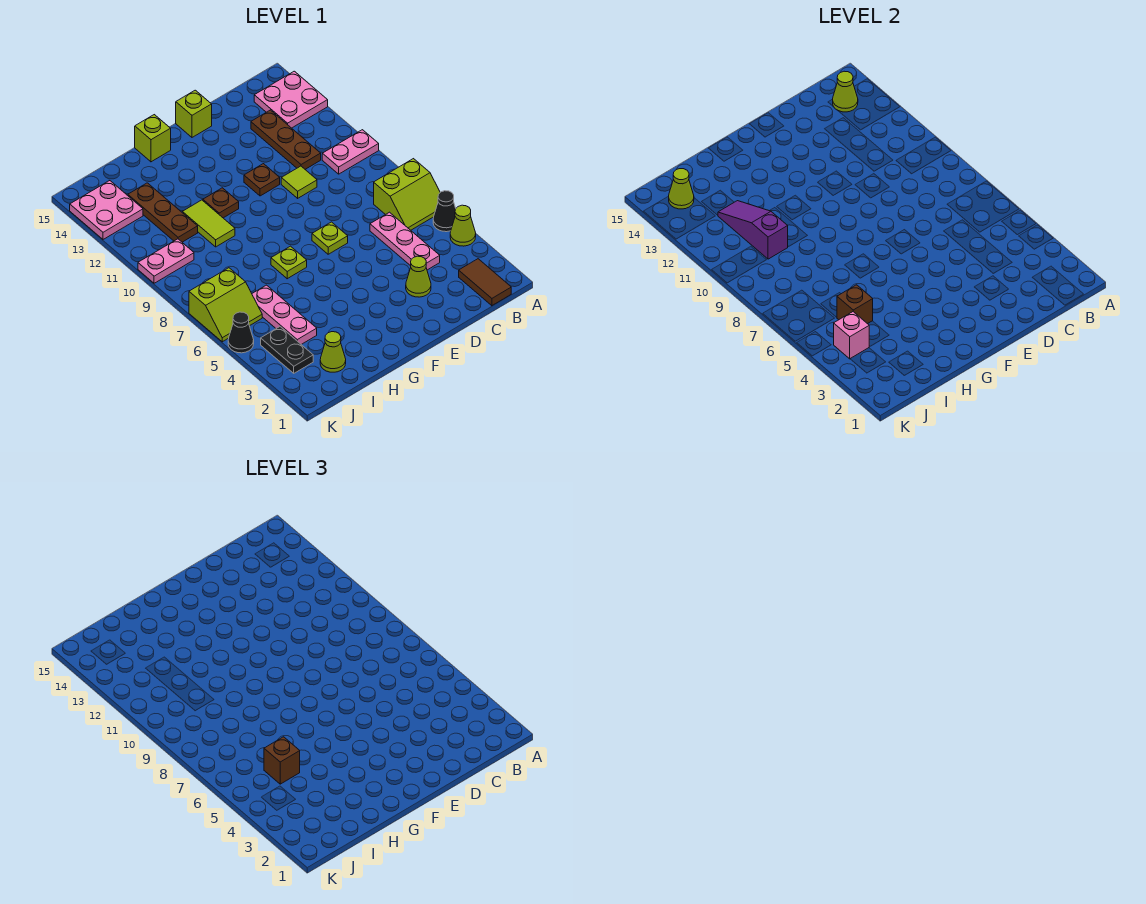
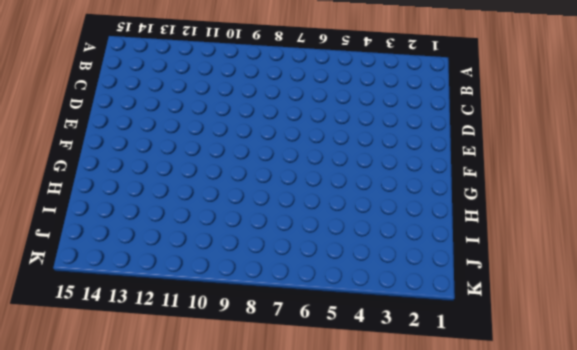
none -> lime 1x1 cone [450,205,476,246]
none -> black 1x1 cone [433,191,456,232]
none -> lime 2x2 slope [374,159,440,230]
none -> pink 1x2 plate [322,130,379,174]

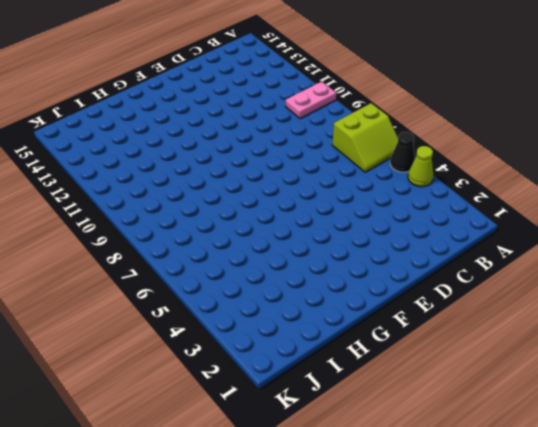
none -> pink 2x2 plate [254,71,328,128]
none -> brown 1x2 tile [459,259,511,306]
none -> pink 1x3 plate [370,212,440,270]
none -> brown 1x3 plate [251,110,321,169]

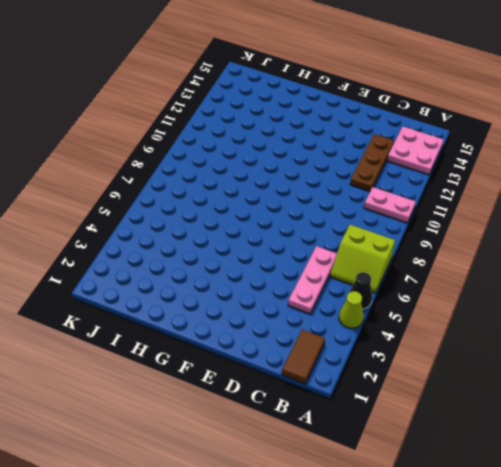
none -> lime 1x1 cone [406,256,431,297]
none -> lime 1x1 tile [281,166,317,198]
none -> lime 1x1 plate [312,222,348,254]
none -> brown 1x1 plate [244,164,280,196]

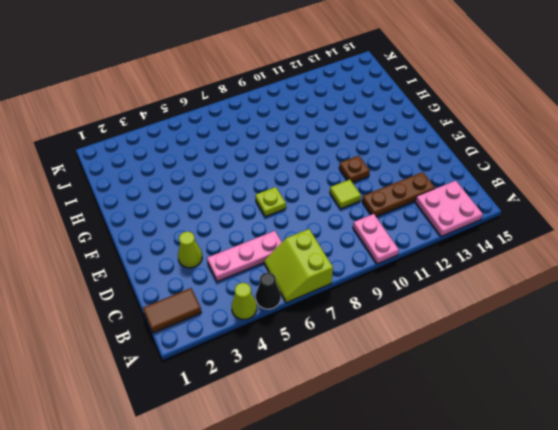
none -> lime 1x1 brick [176,90,212,137]
none -> lime 1x1 plate [271,246,307,279]
none -> brown 1x1 plate [203,188,239,218]
none -> lime 1x1 brick [135,115,171,162]

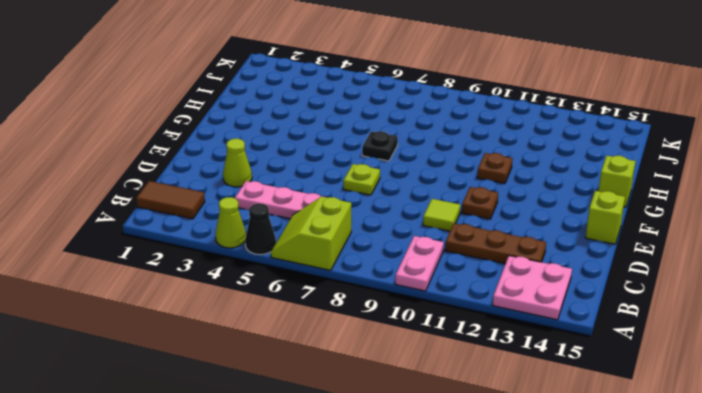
black 1x1 plate [362,131,398,161] -> lime 1x1 plate [271,246,307,279]
none -> lime 1x2 tile [182,200,235,247]
none -> lime 1x1 cone [320,332,346,372]
none -> pink 1x3 plate [252,285,317,344]
none -> brown 1x3 plate [128,183,198,242]

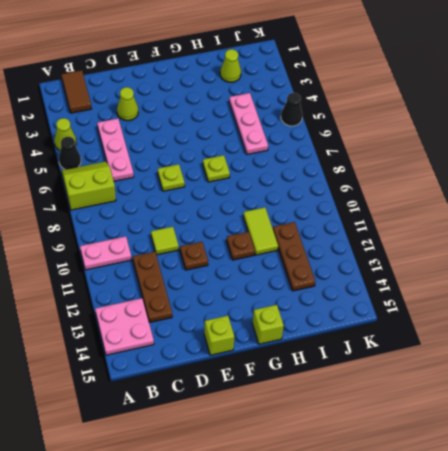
none -> black 1x2 plate [261,327,313,373]
none -> lime 2x2 slope [189,268,262,342]
none -> pink 1x2 plate [138,239,194,283]
none -> pink 2x2 plate [70,181,143,239]

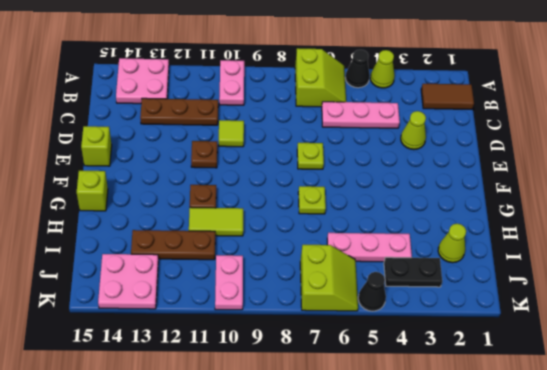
none -> lime 1x1 cone [833,71,858,112]
none -> brown 1x1 brick [837,285,873,324]
none -> purple 1x3 slope [718,201,788,259]
none -> pink 1x1 brick [834,312,869,359]

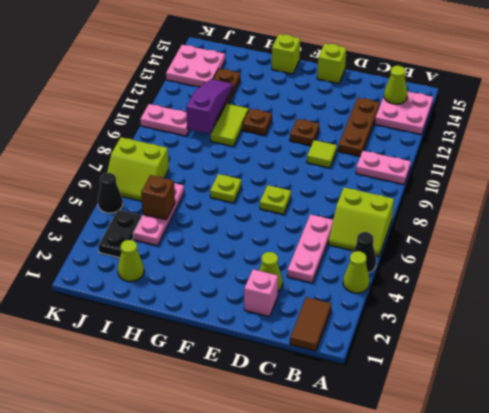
pink 1x1 brick [244,269,278,316] -> pink 1x1 brick moved to [834,312,869,359]
none -> lime 1x1 cone [669,169,694,209]
none -> brown 1x1 brick [264,737,300,784]

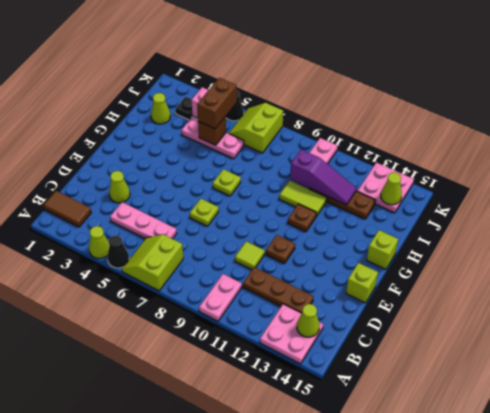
brown 1x2 brick [197,78,237,129] -> brown 1x1 brick [264,737,300,784]

